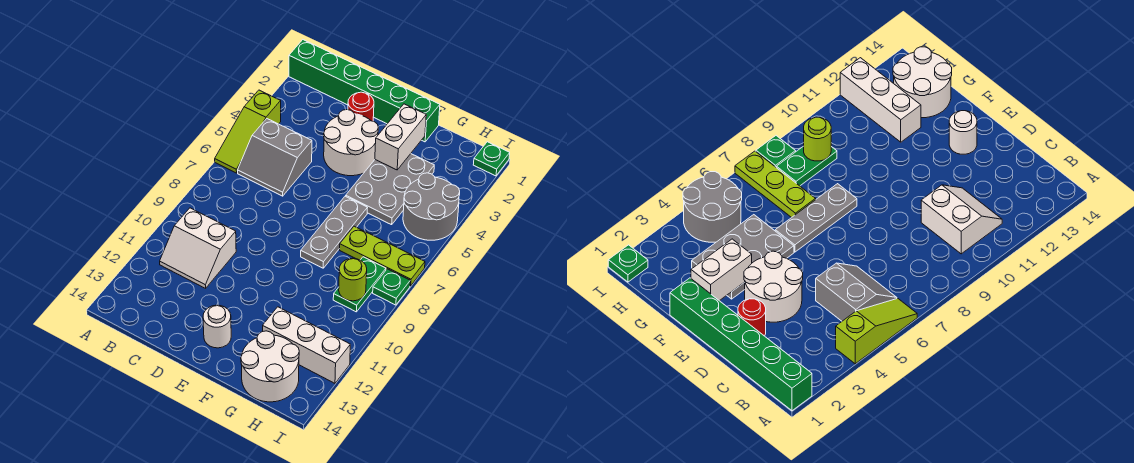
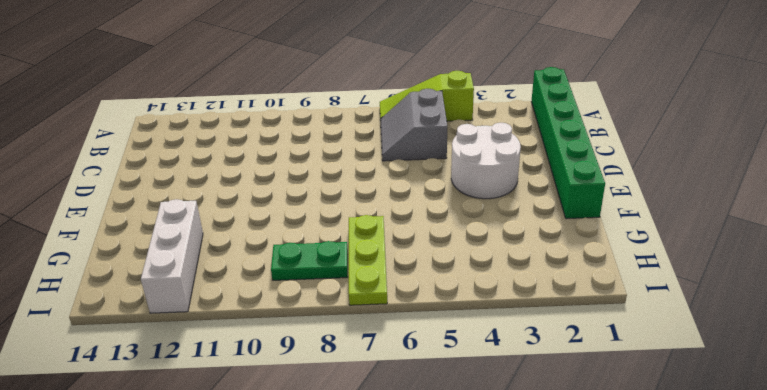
none -> white 2x2 slope [160,208,236,288]
none -> red 1x1 round brick [348,92,374,121]
none -> white 1x1 round brick [203,305,231,348]

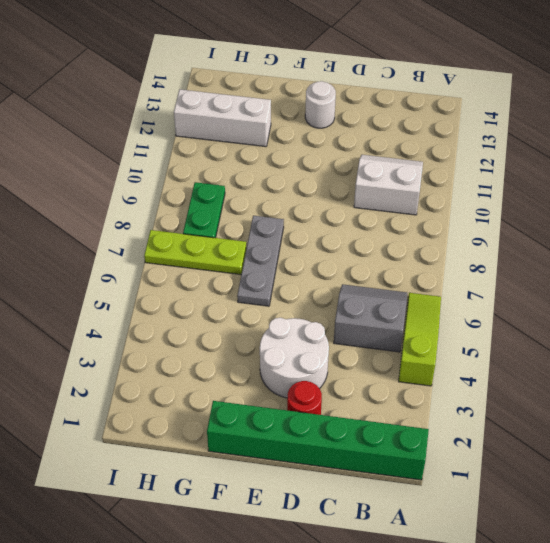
none -> grey 2x3 plate [346,154,434,225]
none -> white 2x2 round brick [241,331,299,402]
none -> grey 2x2 round brick [403,173,460,240]

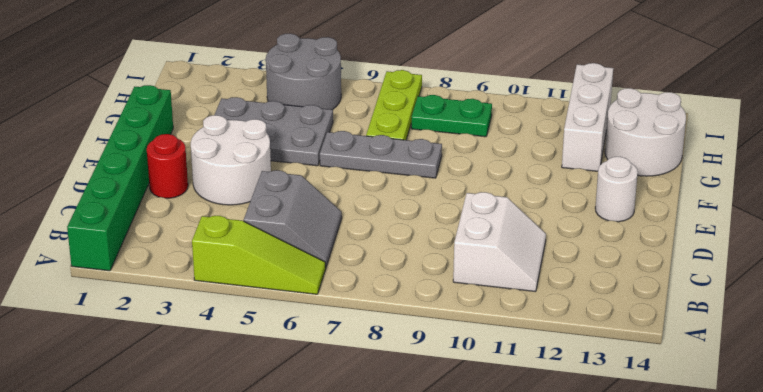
none -> green 1x1 plate [473,142,510,176]
none -> green 1x1 plate [373,269,410,305]
none -> white 1x2 brick [375,104,426,170]

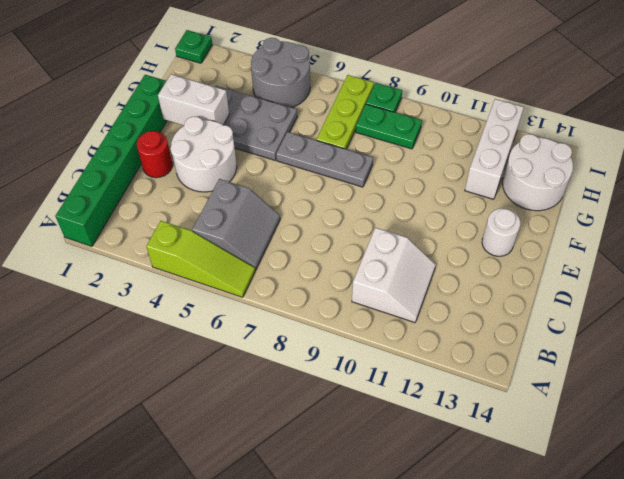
none -> lime 1x1 round brick [339,258,367,301]

